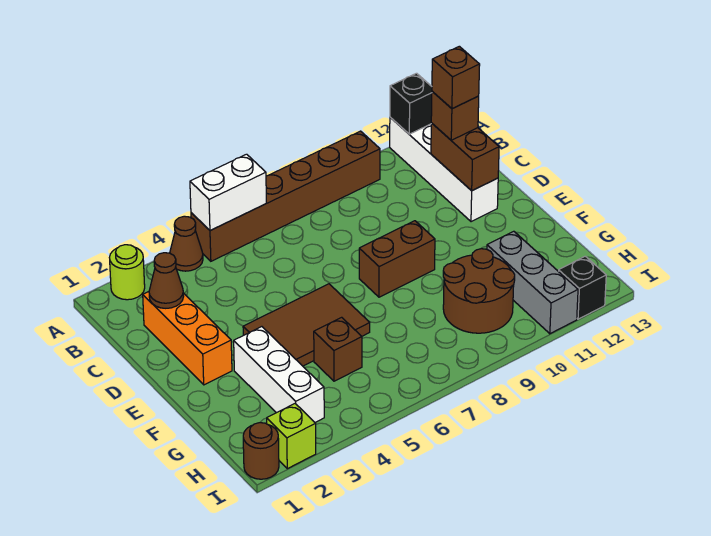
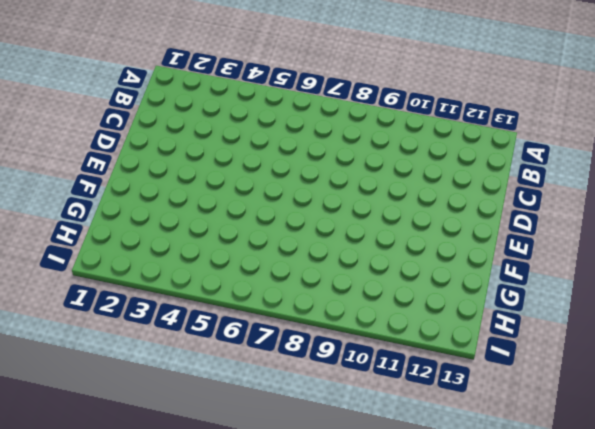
none -> lime 1x1 round brick [110,245,145,300]
none -> brown 1x1 cone [170,216,203,271]
none -> brown 1x6 brick [191,131,380,261]

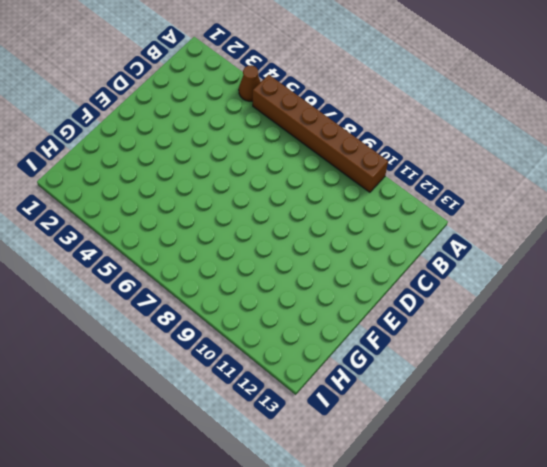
none -> lime 1x1 round brick [110,245,145,300]
none -> white 1x4 brick [390,117,498,222]
none -> orange 1x3 brick [143,292,232,385]

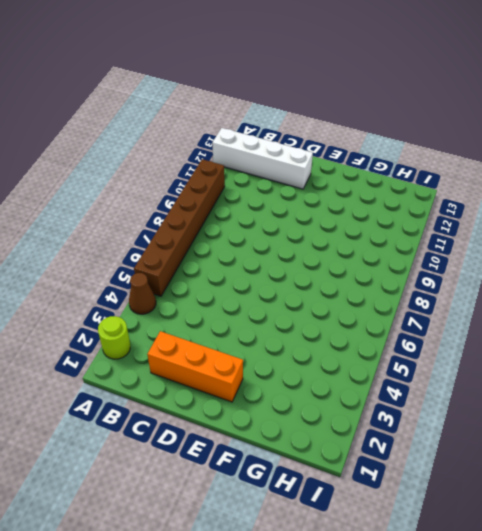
none -> brown 2x3 tile [243,284,370,366]
none -> brown 1x2 brick [359,221,435,297]
none -> white 1x3 brick [234,327,324,422]

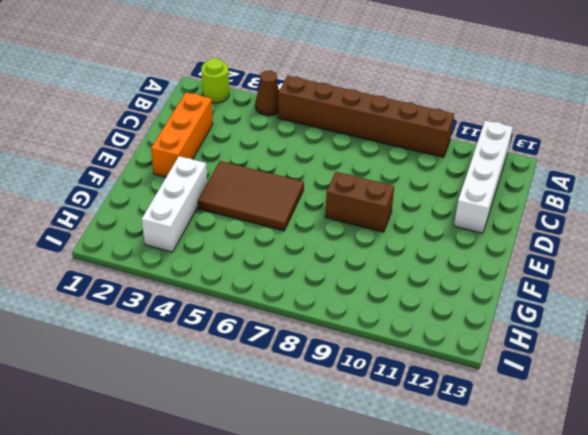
none -> brown 1x1 brick [314,317,362,381]
none -> brown 2x2 round brick [443,249,515,333]
none -> grey 1x3 brick [487,231,578,334]

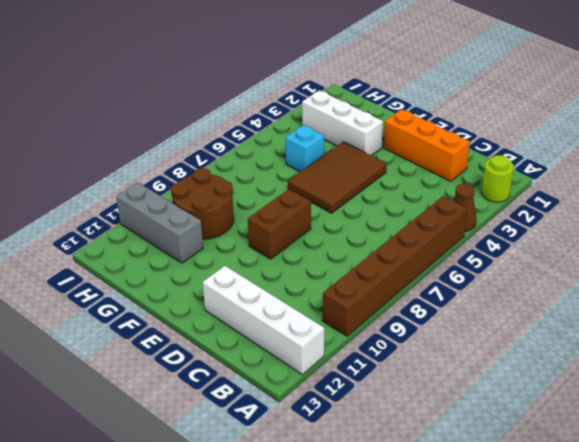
cyan 1x1 brick [285,125,324,172] -> brown 1x1 brick [314,317,362,381]
none -> brown 1x1 round brick [243,423,279,479]
none -> lime 1x1 brick [267,404,316,469]
none -> black 1x1 brick [558,256,606,319]

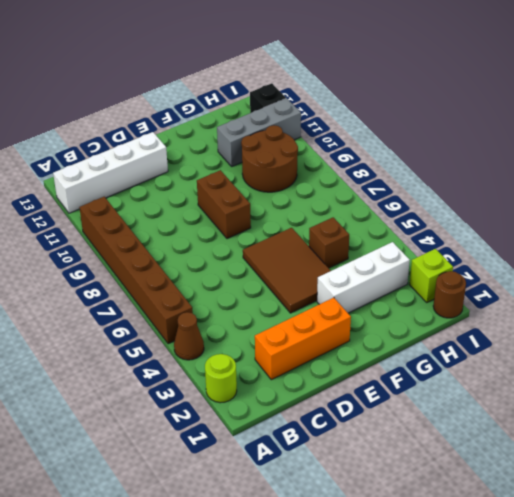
none -> white 1x2 brick [190,154,266,231]
none -> black 1x1 brick [390,73,432,134]
none -> brown 1x1 cone [149,253,184,308]

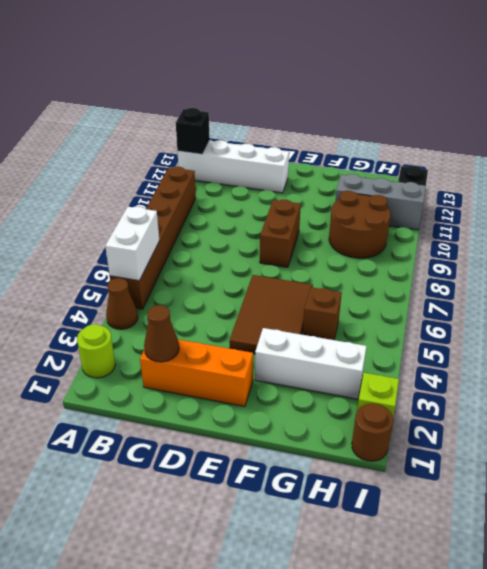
none -> brown 1x2 brick [431,123,499,191]
none -> brown 1x1 brick [431,91,479,140]
none -> brown 1x1 brick [432,46,480,109]

